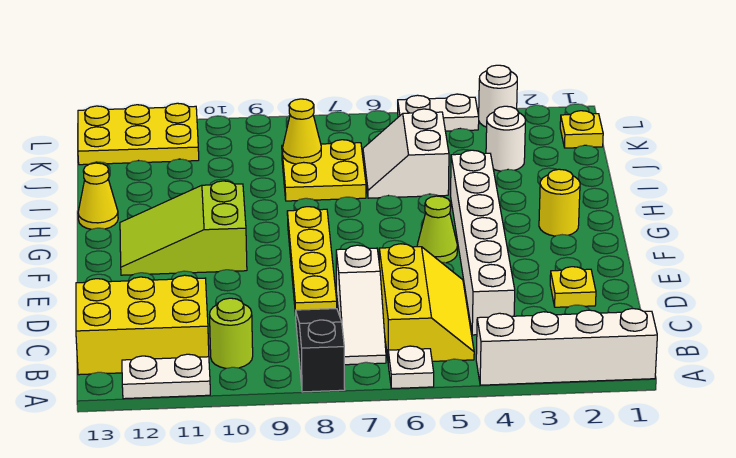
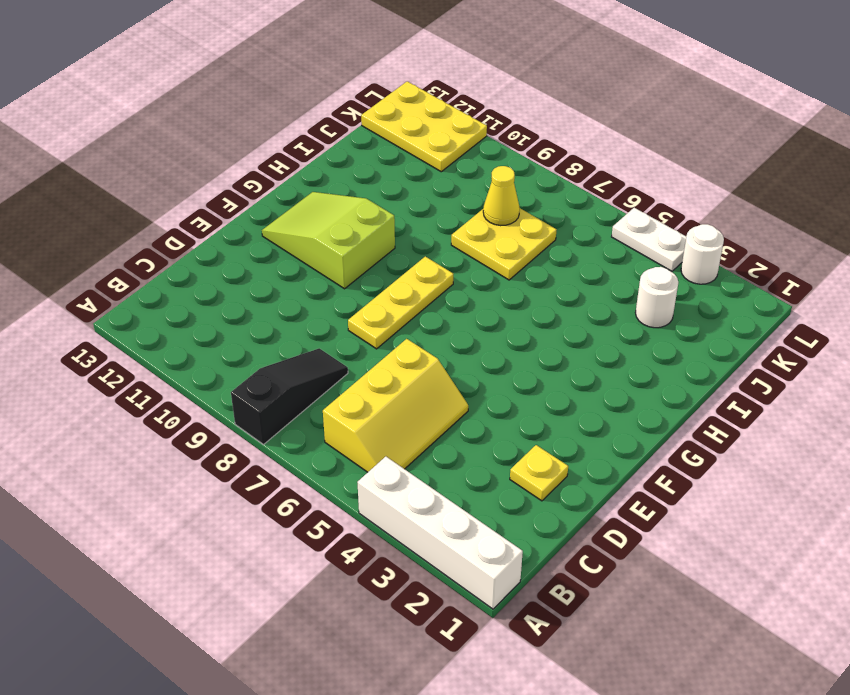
yellow 1x3 plate [348,256,453,349] -> yellow 1x4 plate [287,207,337,316]
none -> white 1x1 plate [388,346,434,389]
none -> white 1x2 plate [122,354,210,399]
none -> white 1x3 slope [336,245,386,365]

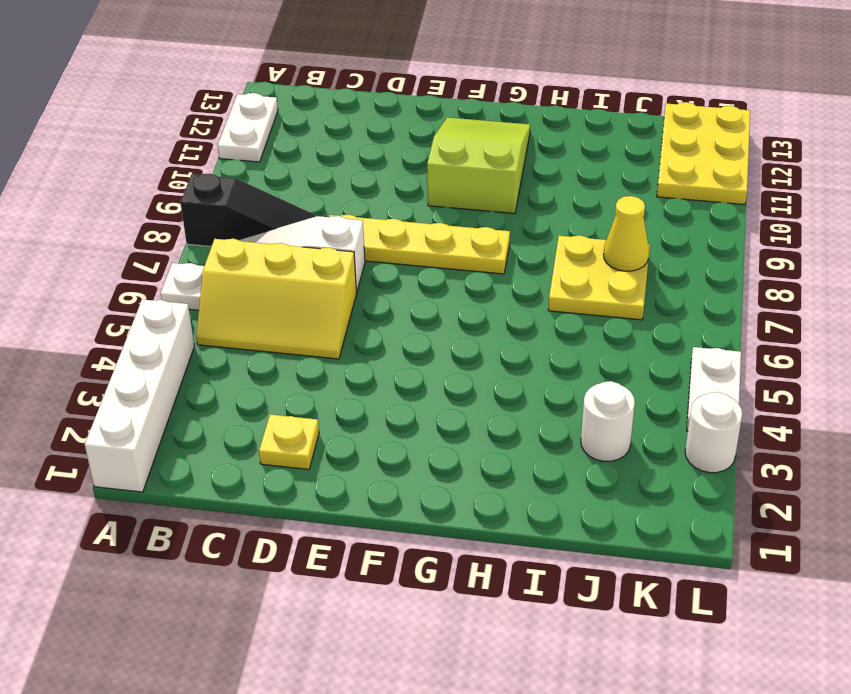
none -> lime 1x1 round brick [210,298,253,368]
none -> yellow 2x3 brick [76,275,209,375]
none -> white 1x6 brick [451,150,515,335]

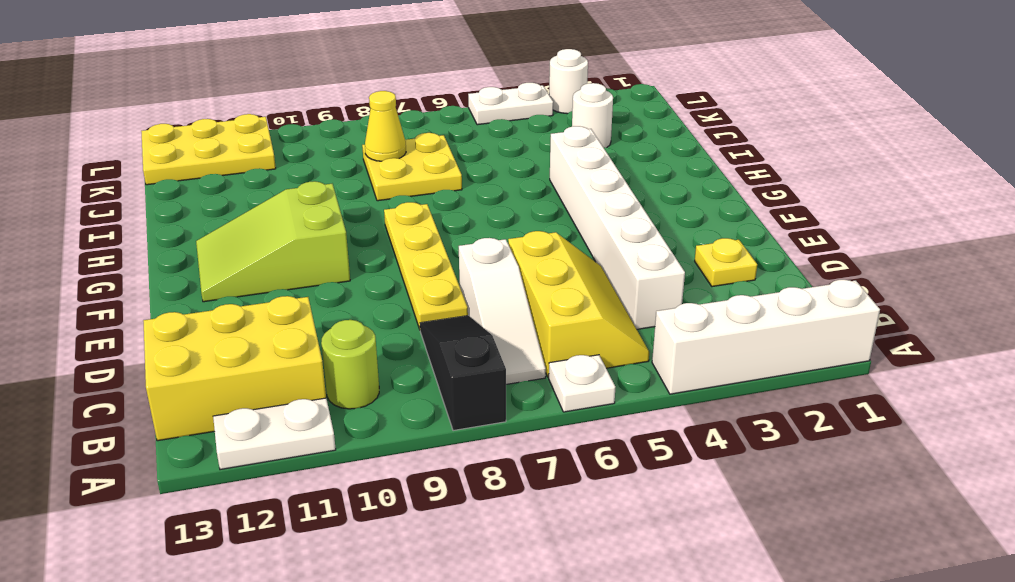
none -> lime 1x1 cone [417,196,457,263]
none -> yellow 1x1 round brick [539,169,580,236]
none -> yellow 1x1 cone [78,163,118,229]

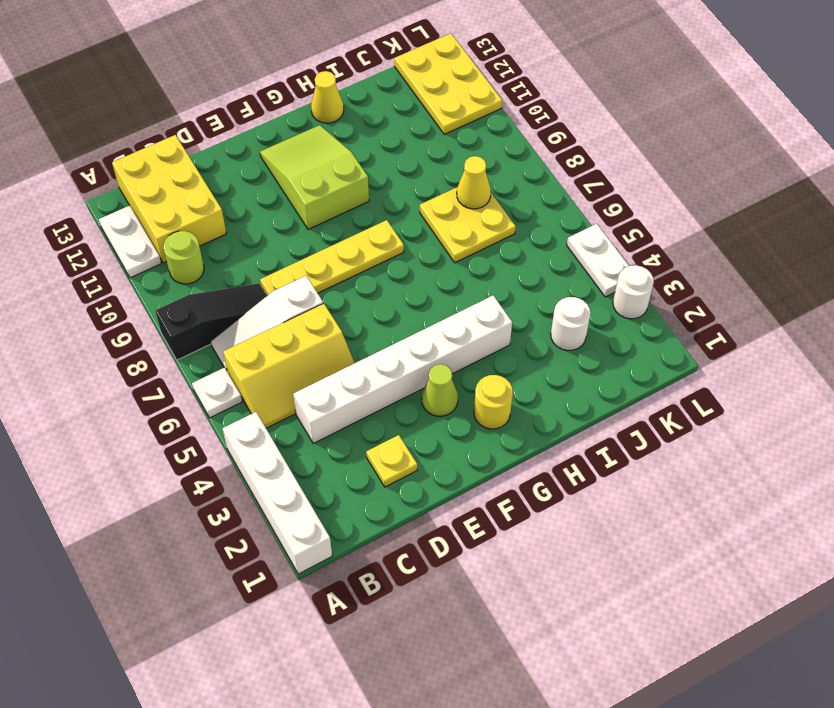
lime 1x1 cone [422,364,458,416] -> lime 1x1 cone moved to [417,196,457,263]
none -> white 2x2 slope [363,109,449,198]
none -> yellow 1x1 plate [560,111,603,148]

